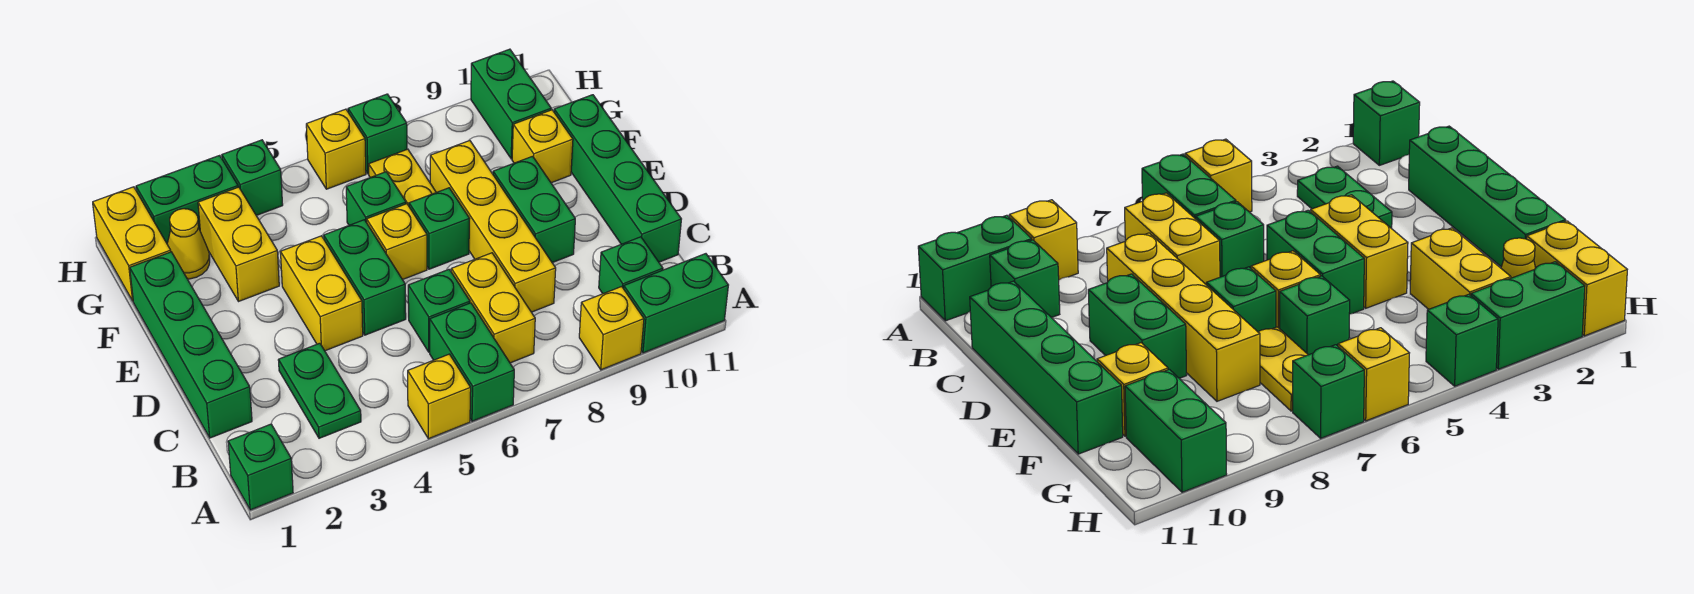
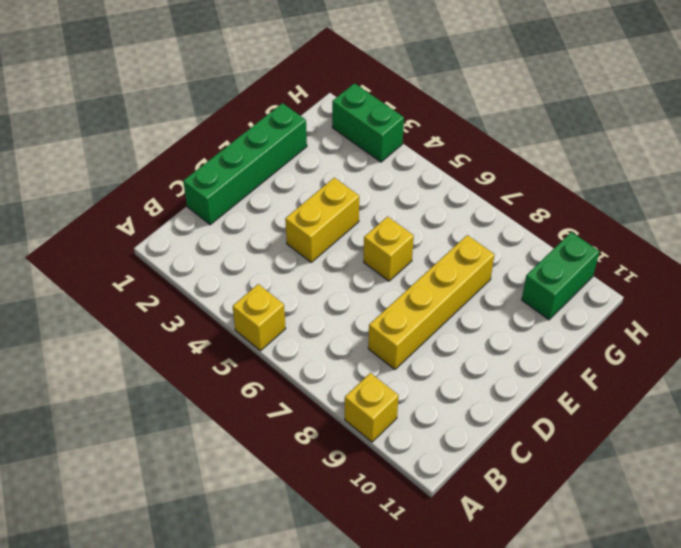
none -> green 1x1 brick [228,424,293,510]
none -> green 1x2 brick [430,303,514,421]
none -> green 1x2 brick [624,254,728,353]

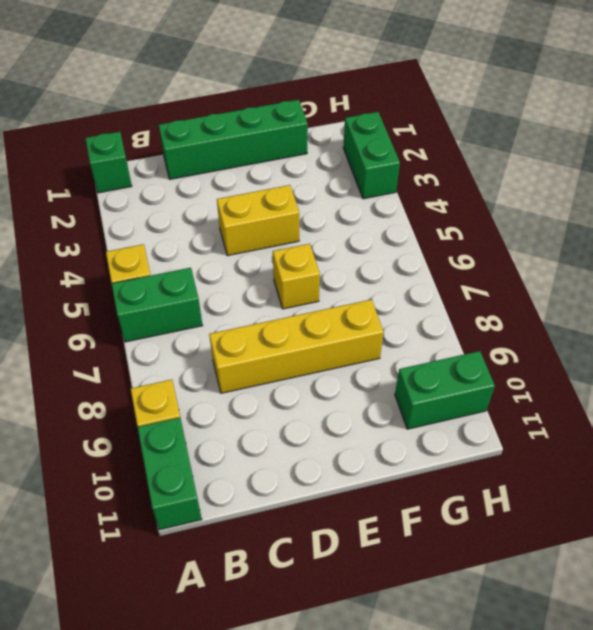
none -> green 1x2 plate [278,343,361,438]
none -> yellow 1x2 brick [451,253,535,363]
none -> green 1x1 brick [599,237,663,294]

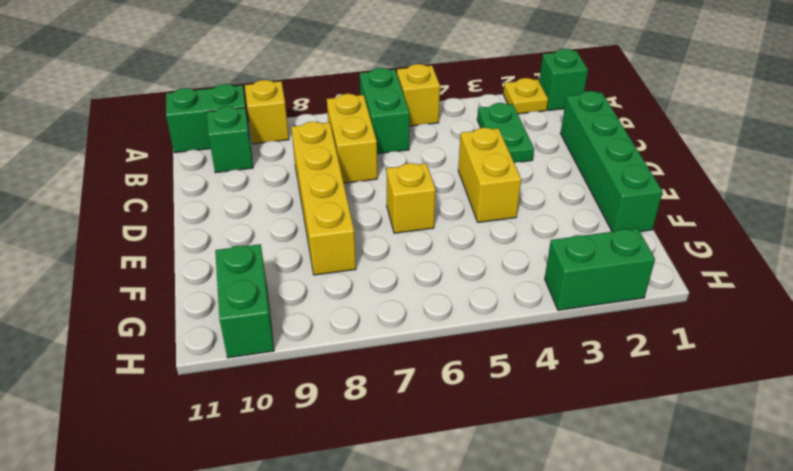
yellow 1x1 plate [503,78,548,114] -> none
none -> green 1x1 brick [408,269,470,352]
none -> green 1x4 brick [554,95,681,262]
none -> green 1x2 brick [324,220,406,335]

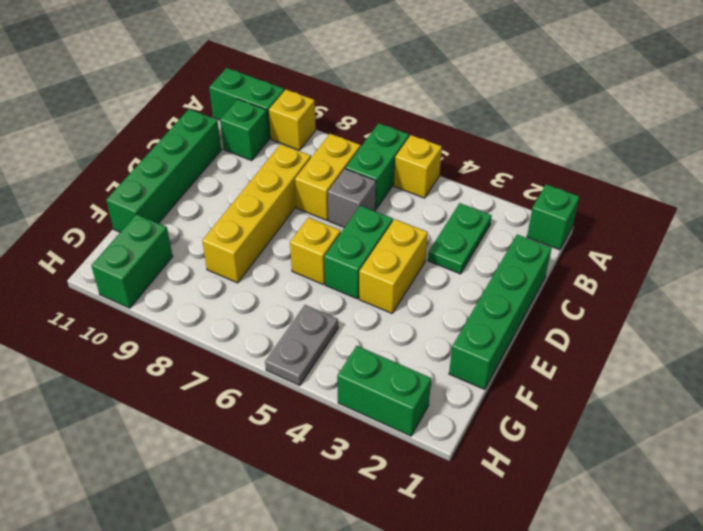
grey 1x1 brick [328,169,376,228] -> green 1x1 brick [408,269,470,352]
grey 1x2 plate [265,305,338,386] -> none
none -> green 1x2 brick [493,156,575,263]
none -> green 1x1 brick [409,188,470,269]
none -> yellow 1x2 brick [198,187,279,302]

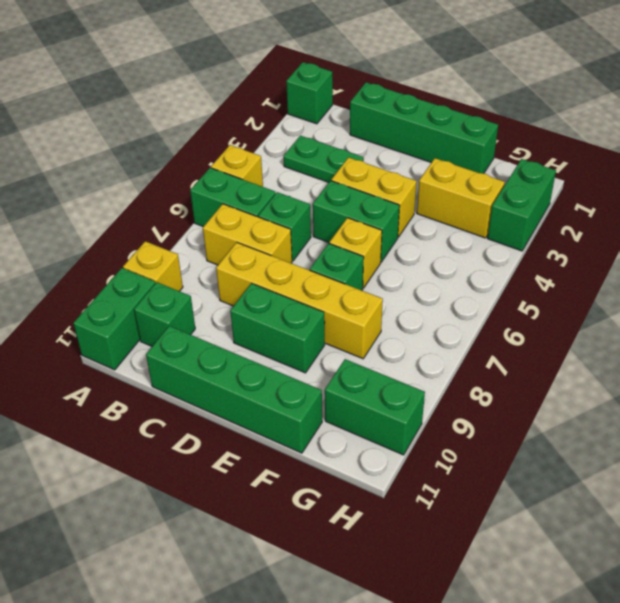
none -> green 1x1 brick [346,172,406,225]
none -> yellow 1x2 plate [369,149,436,206]
none -> yellow 1x1 brick [512,110,573,183]

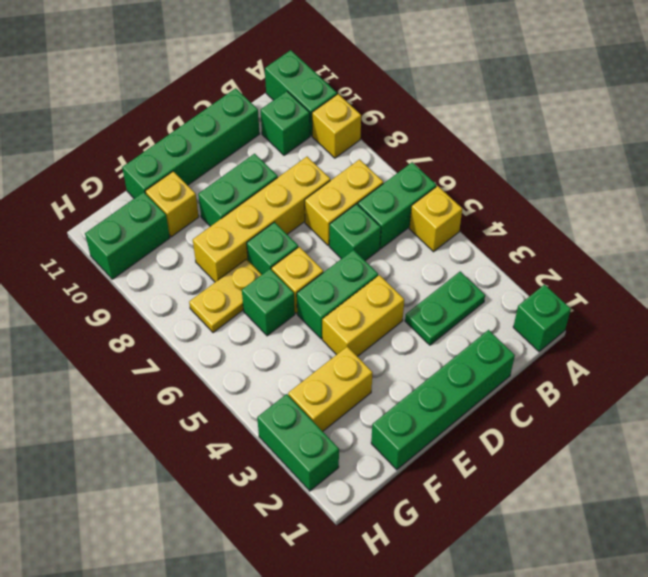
none -> yellow 1x2 brick [93,187,171,301]
none -> yellow 1x1 cone [167,209,210,279]
none -> green 1x1 brick [222,140,283,215]

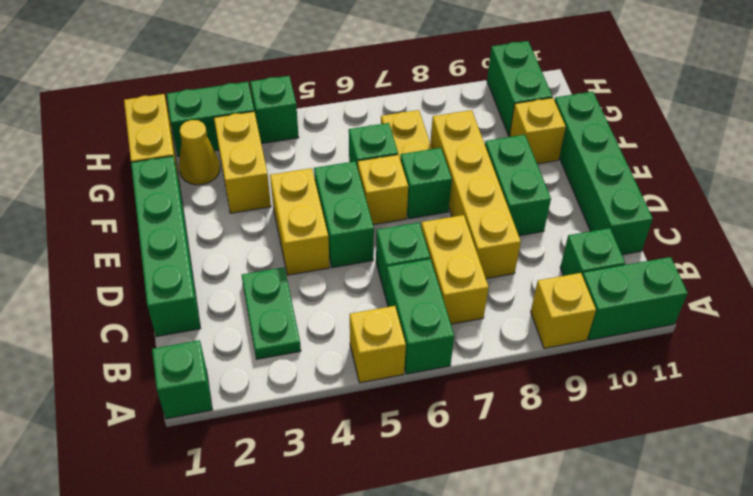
none -> yellow 1x1 brick [306,109,366,189]
none -> green 1x1 brick [348,94,407,174]

